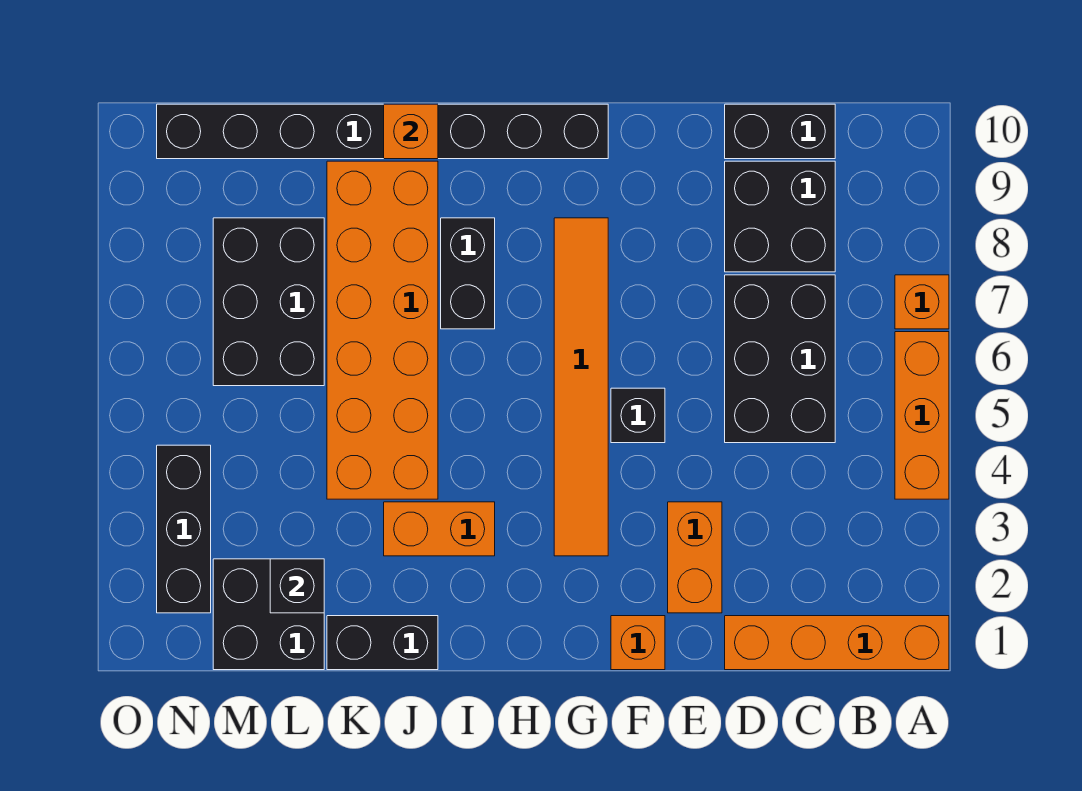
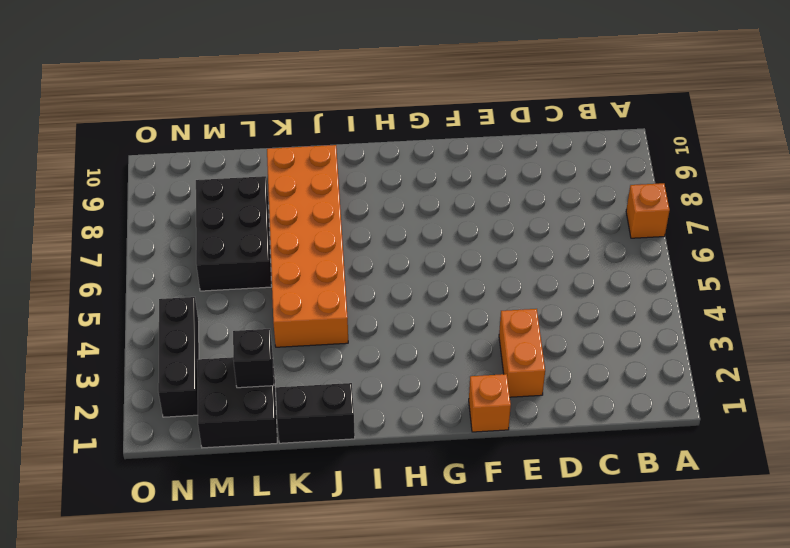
none -> orange 1x4 brick [725,616,949,670]
none -> orange 1x3 brick [895,332,949,499]
none -> black 2x3 brick [725,275,835,443]

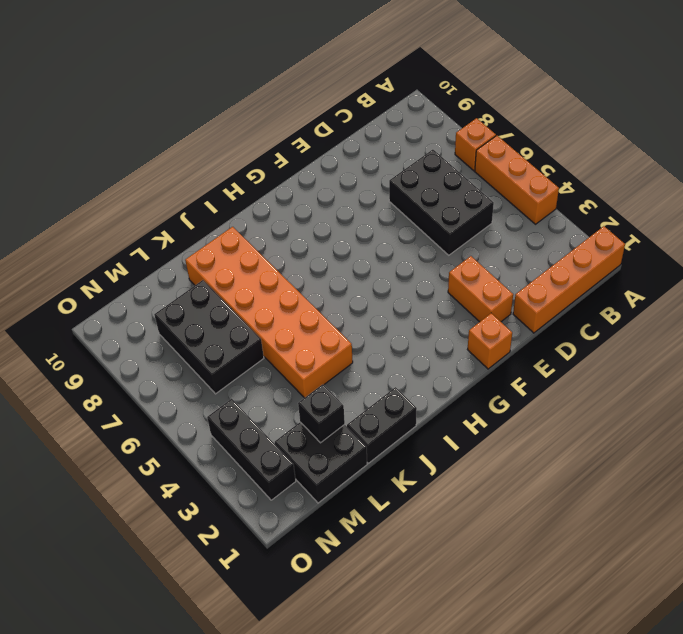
none -> black 2x2 brick [725,161,835,272]
none -> black 1x2 brick [725,104,835,159]
none -> black 1x1 brick [611,388,665,443]

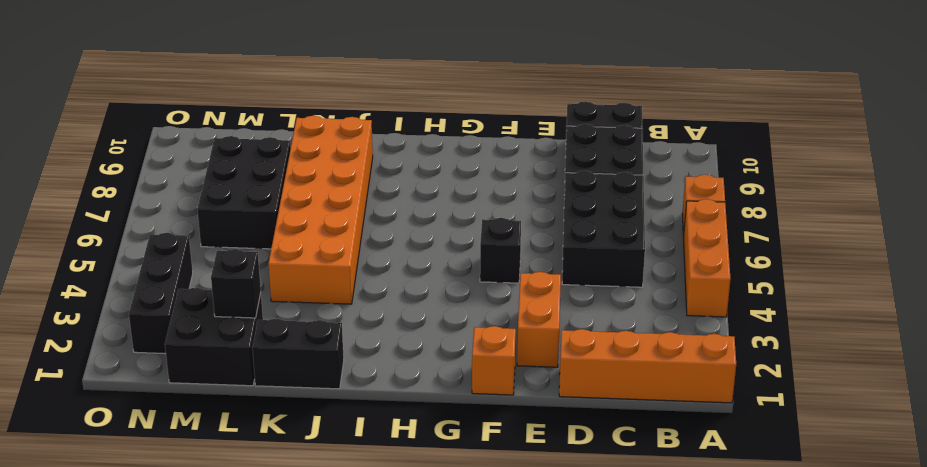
none -> orange 1x6 tile [554,218,608,556]
none -> black 1x8 brick [157,104,608,159]
none -> orange 1x2 brick [384,502,495,556]

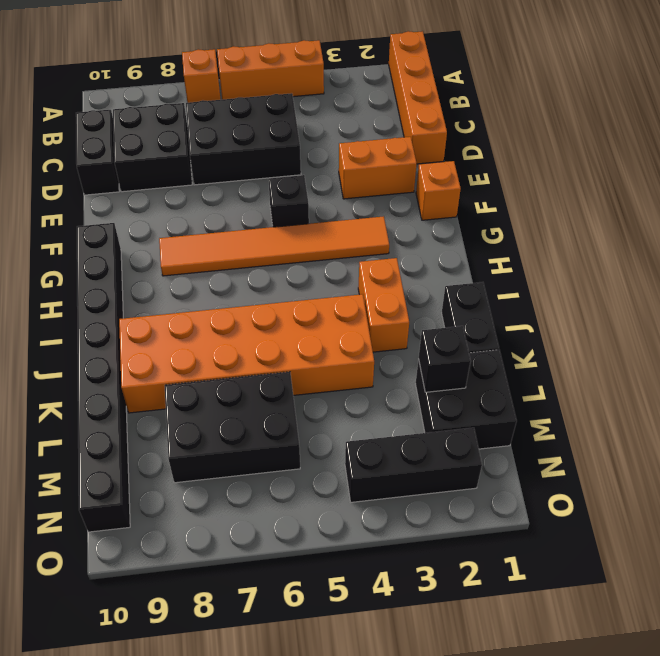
none -> black 1x2 brick [441,218,495,329]
none -> orange 1x1 brick [384,104,438,159]

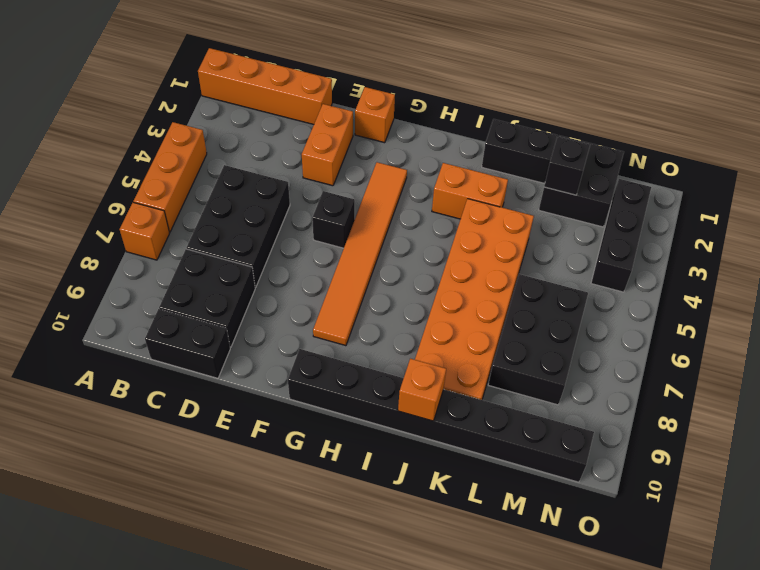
none -> black 1x2 brick [441,218,495,329]

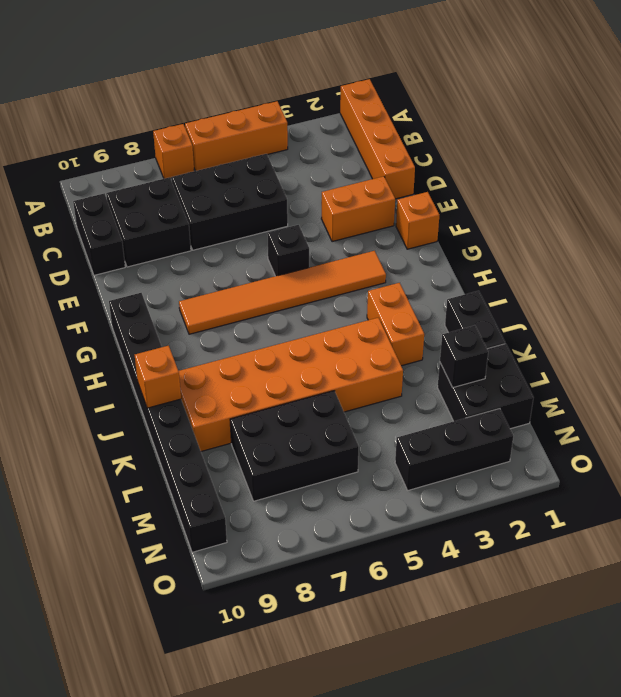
none -> black 1x2 brick [441,218,495,329]

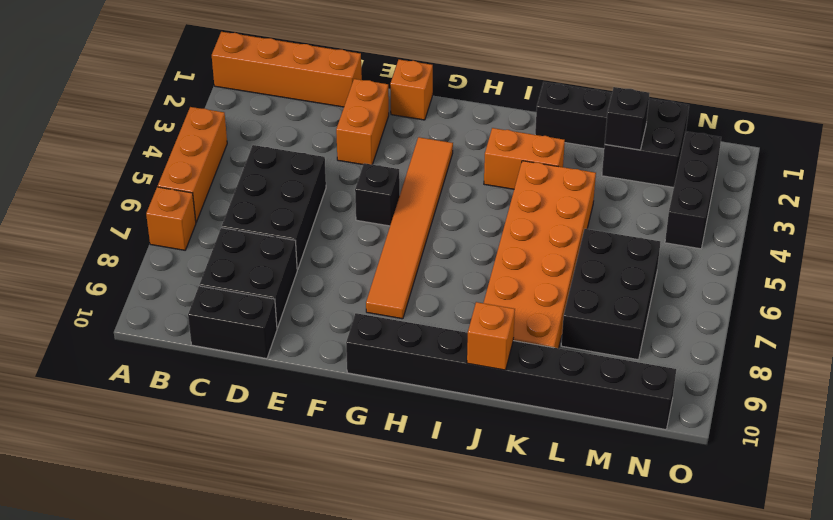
none -> black 1x2 brick [441,218,495,329]

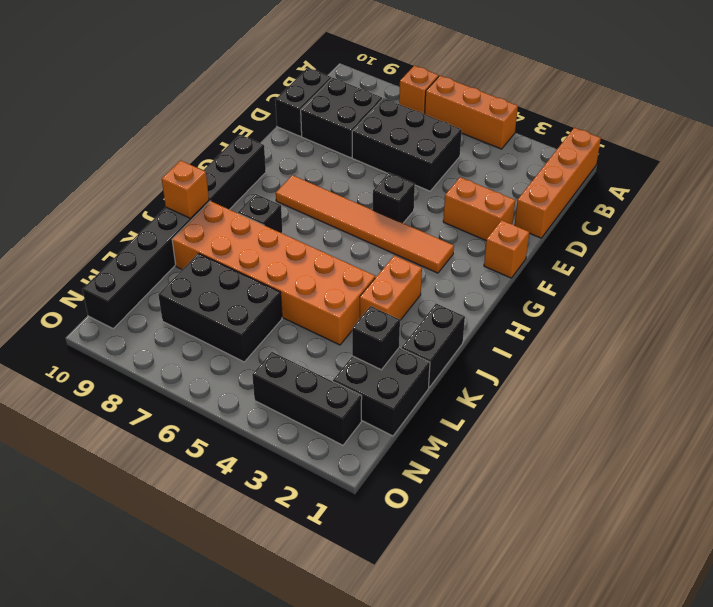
black 1x1 brick [238,194,283,233] -> black 1x2 brick [441,218,495,329]

